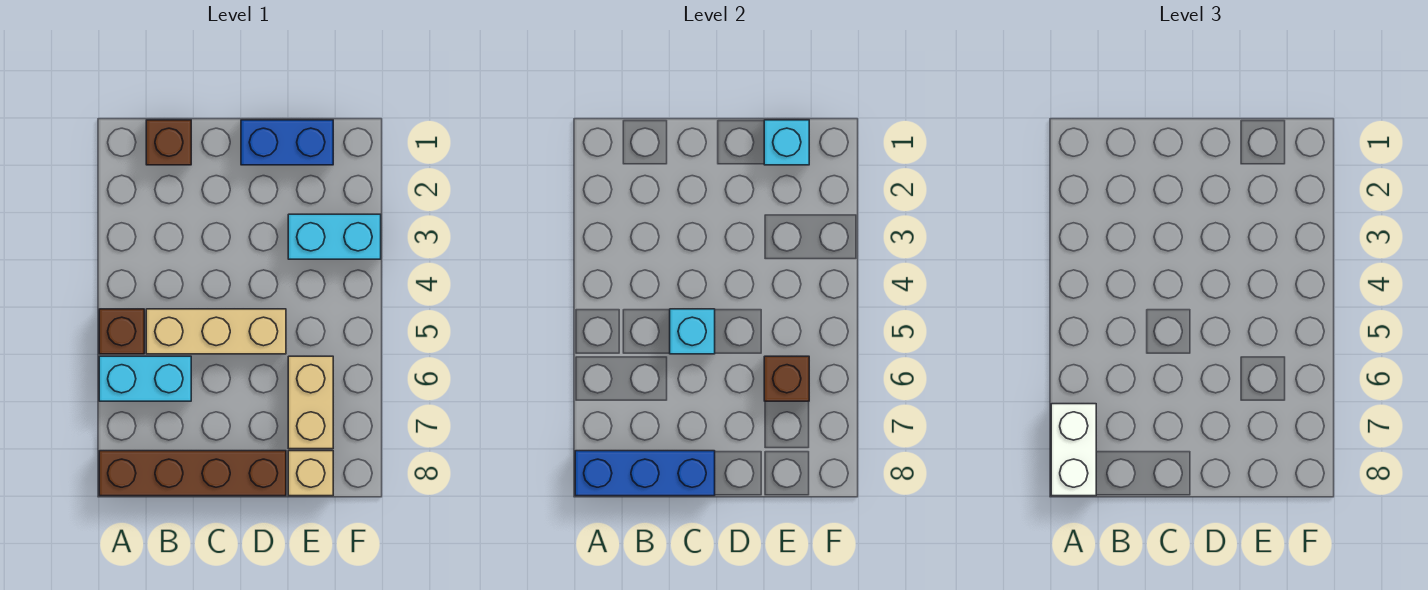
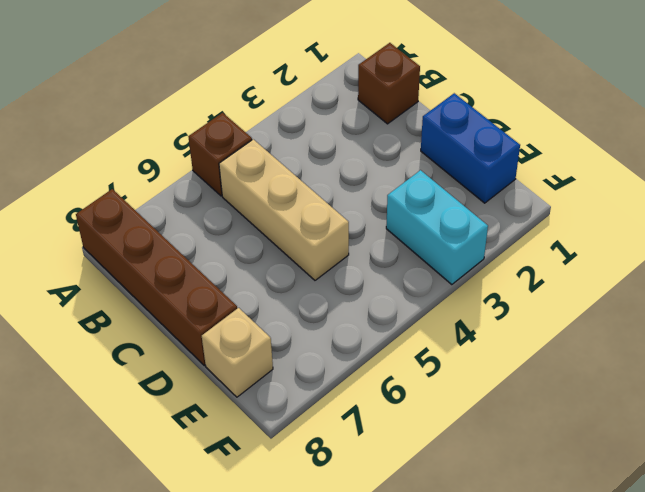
none -> cyan 1x2 brick [99,356,191,401]
none -> tan 1x2 brick [288,356,333,449]
none -> blue 1x3 brick [575,451,715,496]

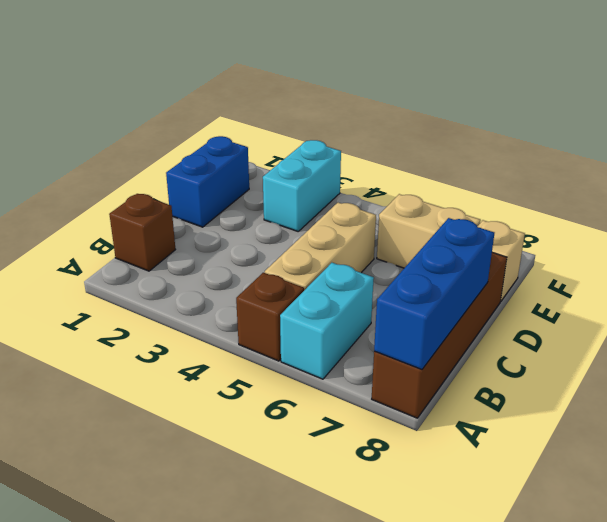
none -> cyan 1x1 brick [670,309,715,354]
none -> cyan 1x1 brick [764,120,809,165]
none -> brown 1x1 brick [764,356,809,401]

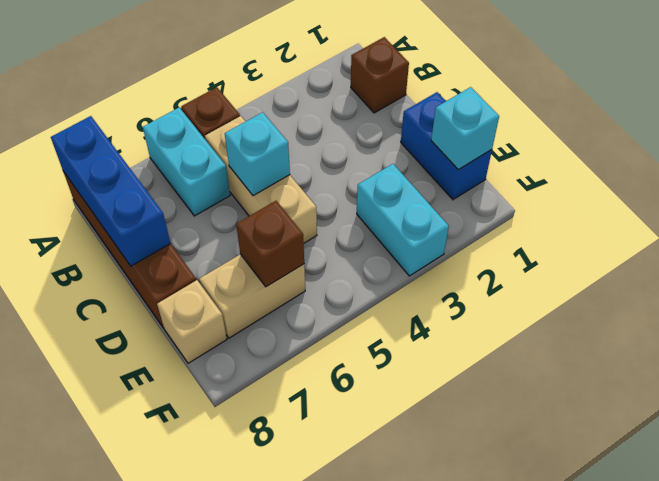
none -> white 1x2 brick [1051,404,1096,496]

